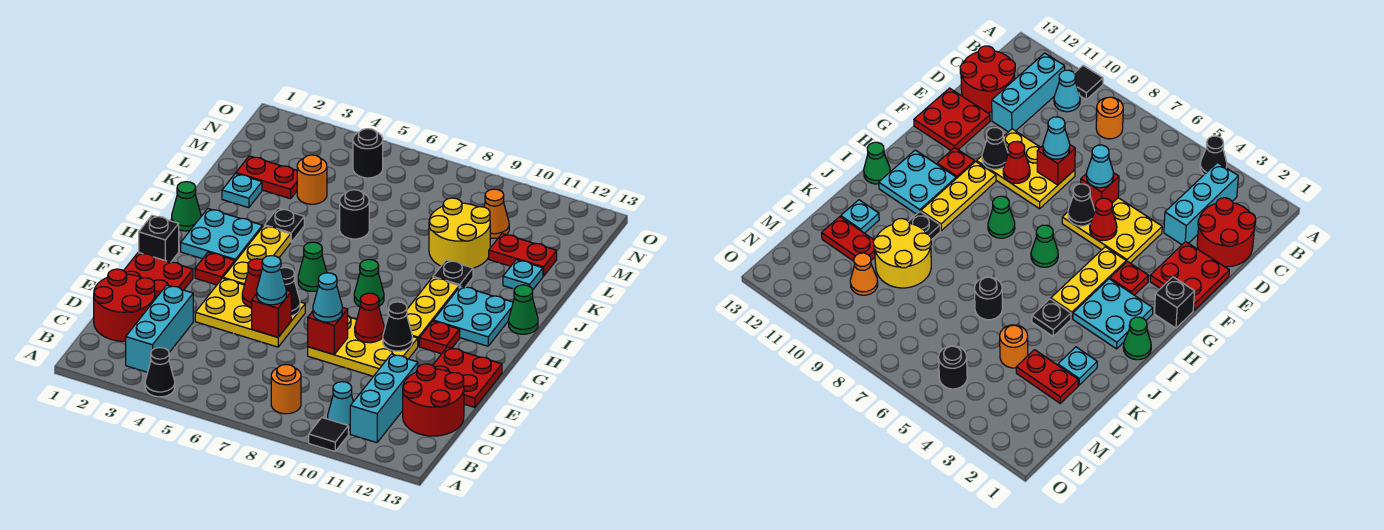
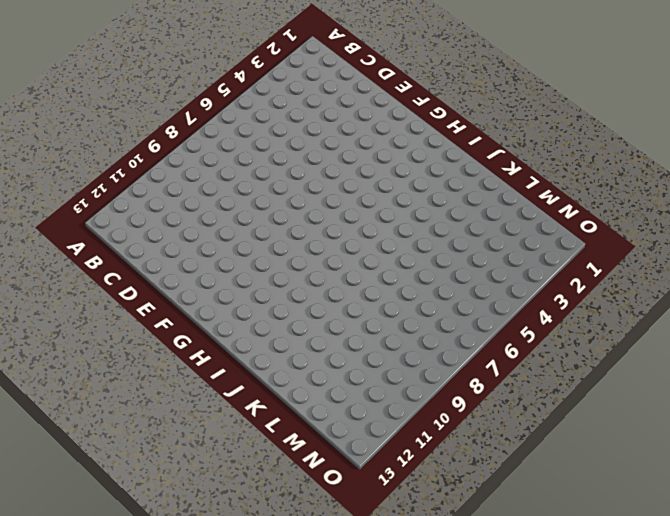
none -> black 1x1 cone [145,348,175,397]
none -> black 1x1 tile [309,418,348,451]
none -> cyan 1x3 brick [126,285,193,372]
none -> orange 1x1 round brick [271,364,301,414]

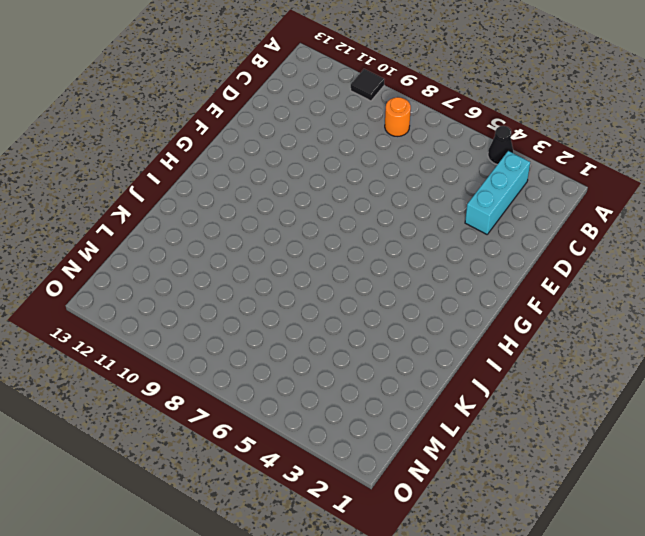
none -> cyan 1x1 cone [328,382,353,430]
none -> cyan 1x3 brick [350,354,418,443]
none -> red 2x2 round brick [94,269,155,341]
none -> red 2x2 round brick [403,364,464,436]

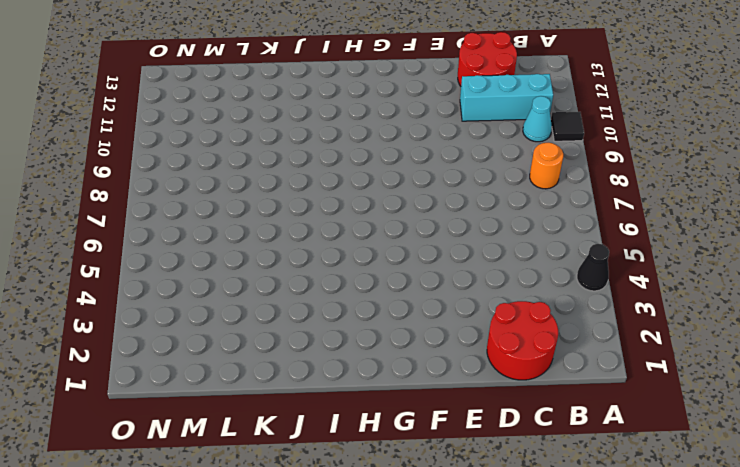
none -> cyan 1x3 brick [126,285,193,372]
none -> red 2x2 plate [124,252,193,299]
none -> yellow 2x3 plate [195,278,305,347]
none -> yellow 2x3 plate [308,316,418,376]

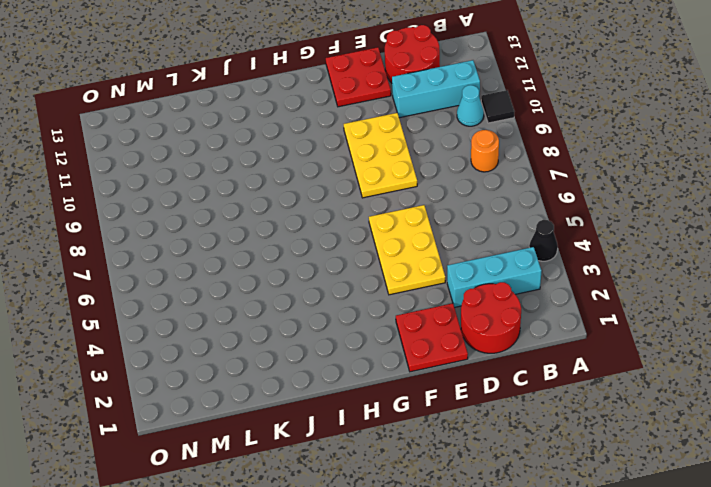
none -> black 1x1 brick [139,215,179,262]
none -> red 1x1 plate [195,252,235,285]
none -> yellow 1x3 plate [223,226,291,285]
none -> yellow 1x3 plate [407,277,459,346]

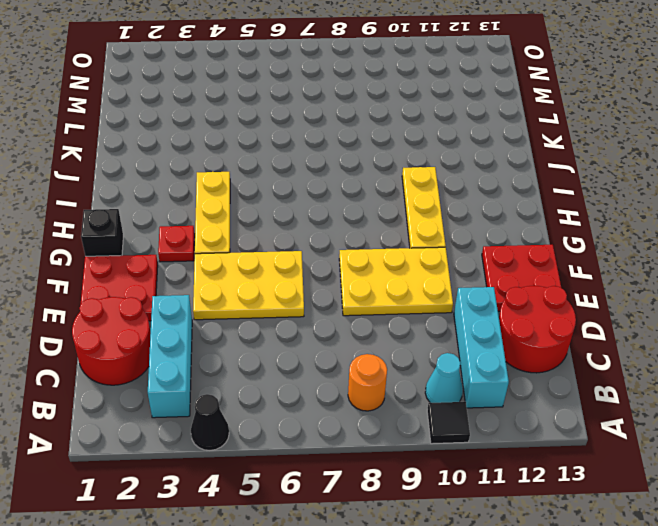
none -> red 1x1 plate [420,321,460,354]
none -> cyan 2x2 plate [181,209,262,261]
none -> green 1x1 cone [298,242,327,291]
none -> green 1x1 cone [354,259,384,307]

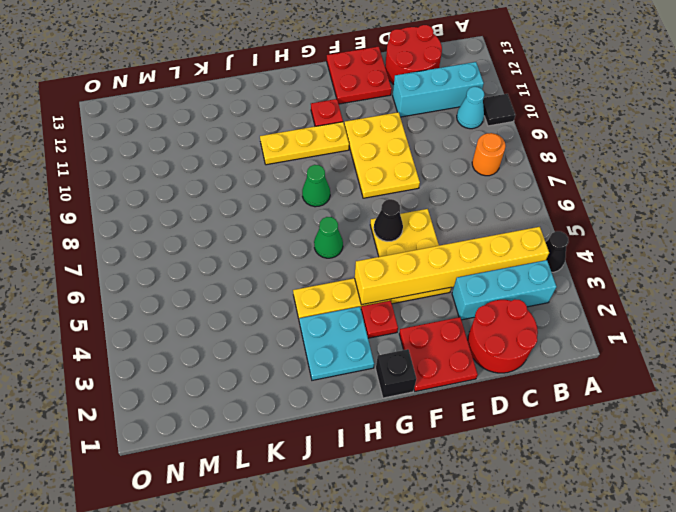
yellow 1x6 brick [355,227,549,305] -> none
none -> cyan 2x2 plate [433,286,513,346]
none -> green 1x1 cone [172,182,201,231]
none -> green 1x1 cone [509,285,538,334]
none -> black 1x1 plate [264,208,304,242]

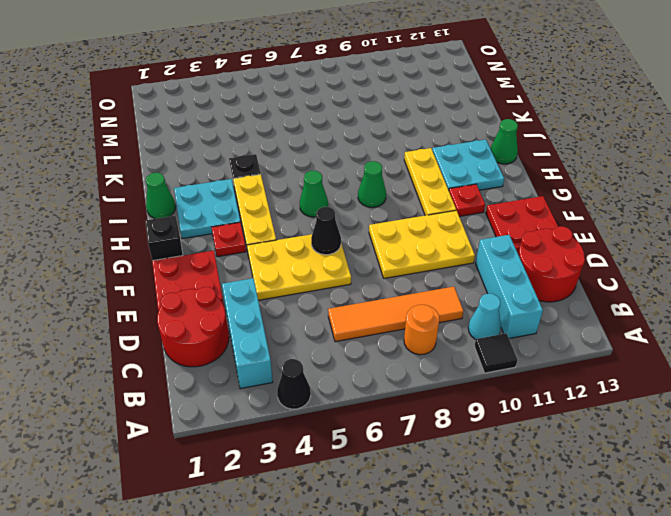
orange 1x4 tile [328,287,464,342] -> none
none -> black 1x1 plate [433,260,473,287]
none -> cyan 1x1 plate [222,174,262,208]
none -> black 1x1 round brick [340,190,369,239]
none -> yellow 2x2 round brick [429,198,490,268]

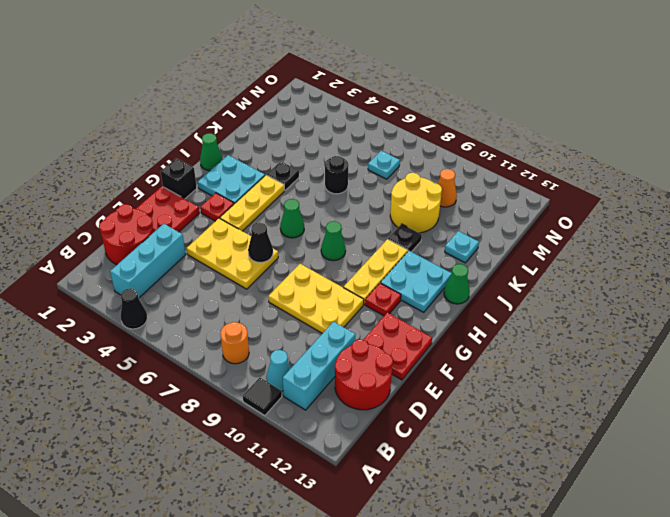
cyan 1x1 plate [368,151,400,179] -> cyan 1x1 plate moved to [222,174,262,208]
none -> red 1x2 plate [236,156,297,199]
none -> orange 1x1 round brick [297,155,327,204]
none -> red 1x2 plate [489,234,557,276]
none -> black 1x1 round brick [353,129,383,178]

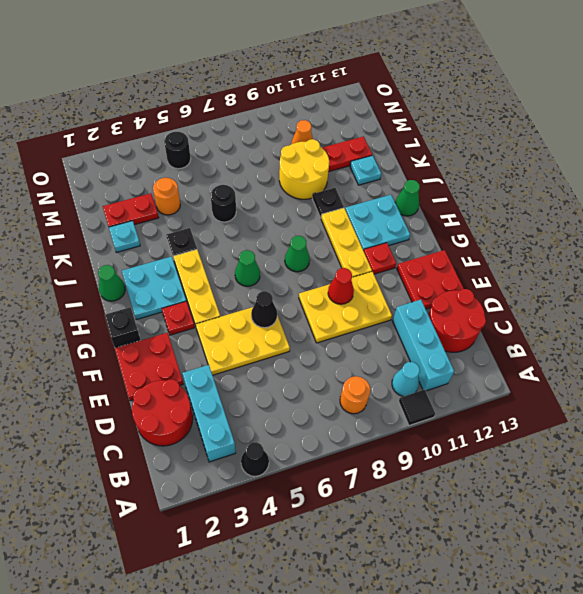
none -> red 1x1 brick [252,290,291,337]
none -> red 1x1 brick [308,307,348,354]
none -> red 1x1 cone [242,259,262,307]
none -> black 1x1 cone [383,302,412,351]

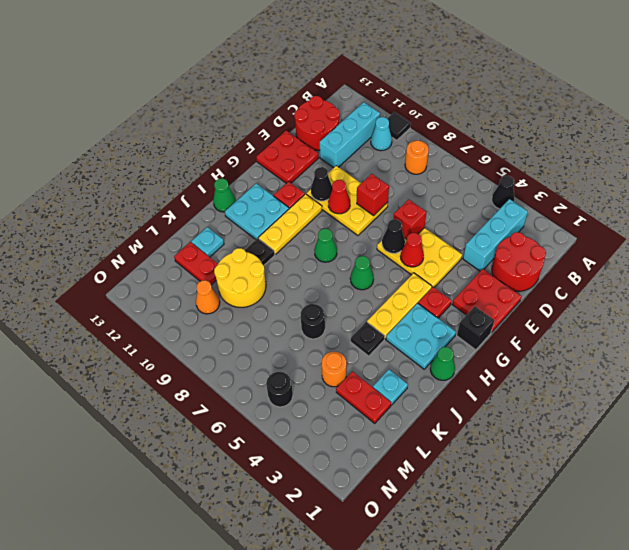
none -> cyan 1x1 cone [257,256,286,305]
none -> cyan 1x1 cone [313,273,342,322]

